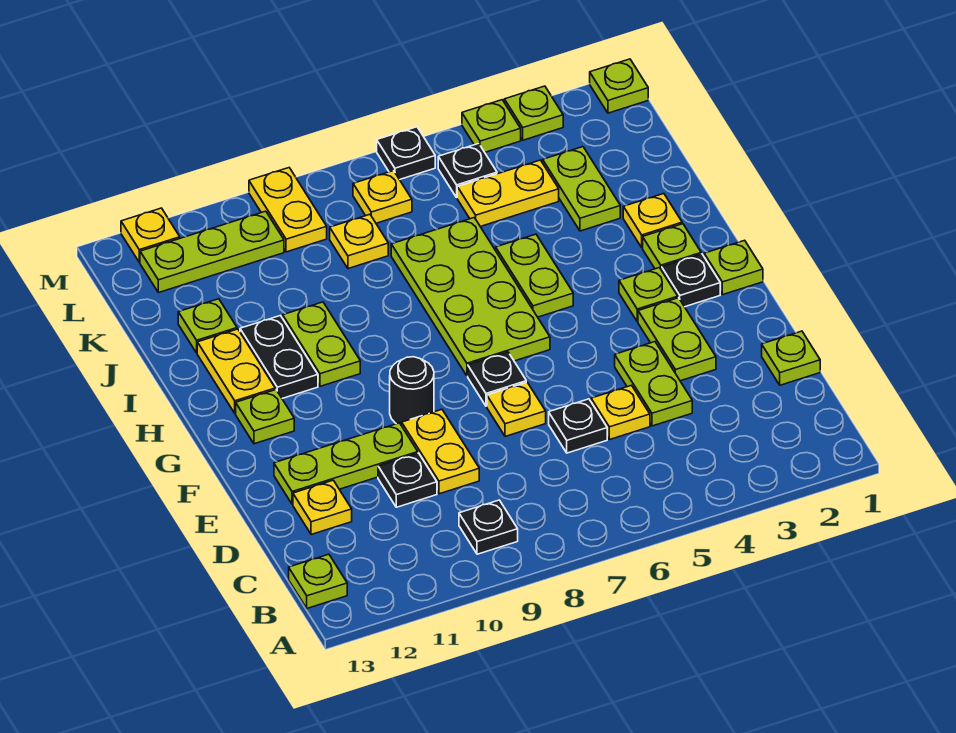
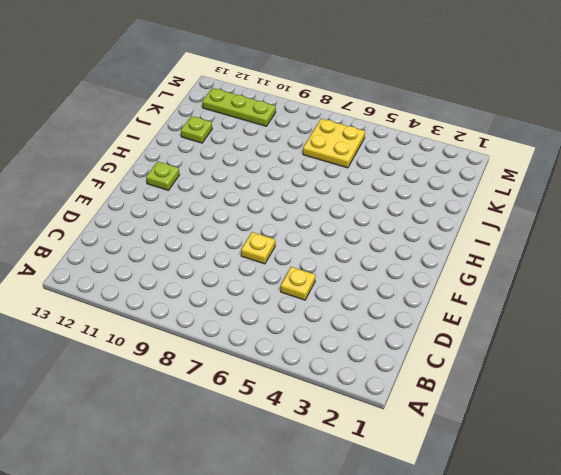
yellow 2x2 plate [303,119,365,168] -> yellow 1x1 plate [353,171,412,223]
none -> black 1x1 plate [459,500,518,554]
none -> lime 1x1 plate [289,554,347,608]
none -> lime 1x1 plate [762,331,820,385]
none -> lime 1x2 plate [615,342,692,426]

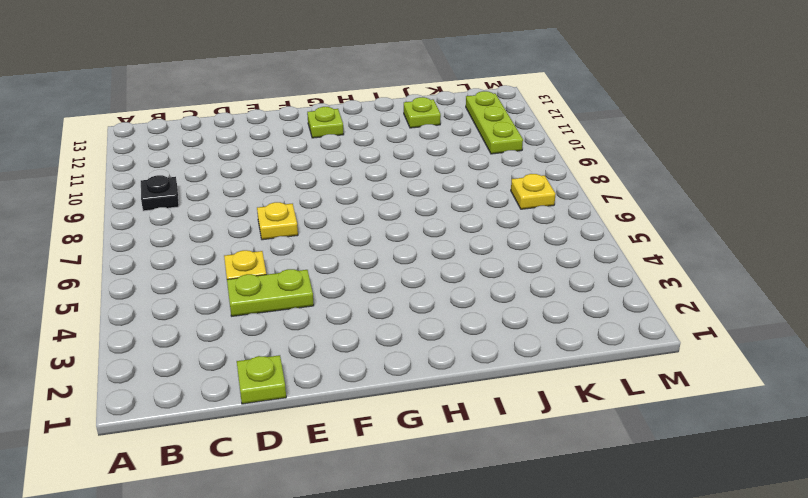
none -> lime 1x1 plate [289,554,347,608]
none -> black 1x1 plate [549,399,607,453]
none -> yellow 1x2 plate [402,409,479,494]
none -> black 1x1 plate [378,453,437,507]

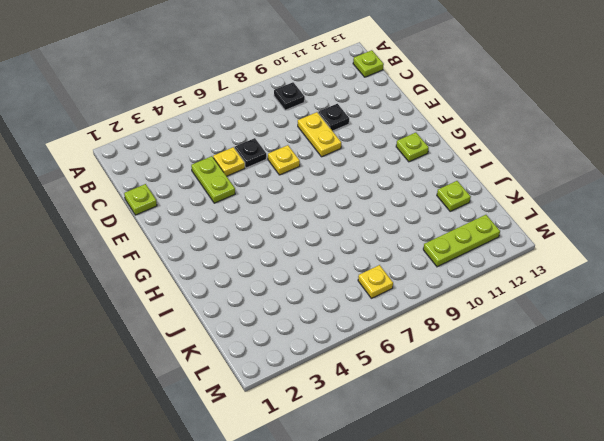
none -> yellow 1x1 plate [293,480,352,535]
none -> lime 1x2 plate [638,298,716,381]
none -> lime 1x3 plate [274,423,418,504]
none -> black 1x1 plate [468,352,526,406]

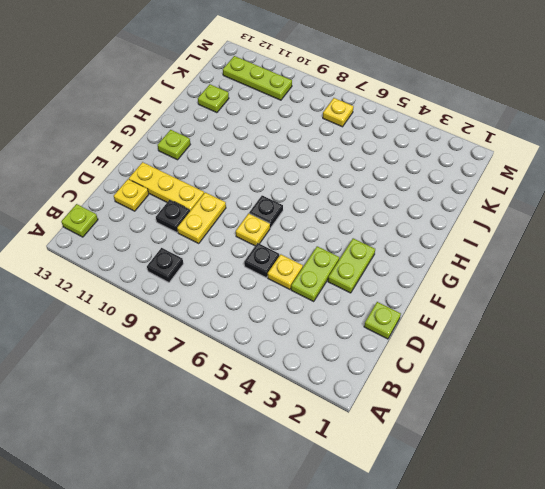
yellow 1x3 plate [129,162,204,211] -> lime 1x3 plate [274,423,418,504]
none -> black 1x1 round brick [390,357,434,426]
none -> lime 1x1 plate [704,240,763,295]
none -> black 1x1 plate [662,254,720,307]
none -> lime 1x1 plate [619,268,678,322]

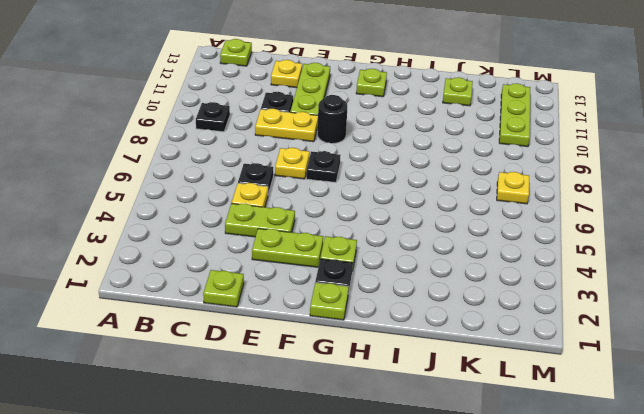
none -> lime 2x4 plate [391,218,550,376]
none -> lime 1x1 plate [643,224,701,270]
none -> lime 1x2 plate [496,234,573,317]
none -> lime 1x2 plate [283,302,360,386]

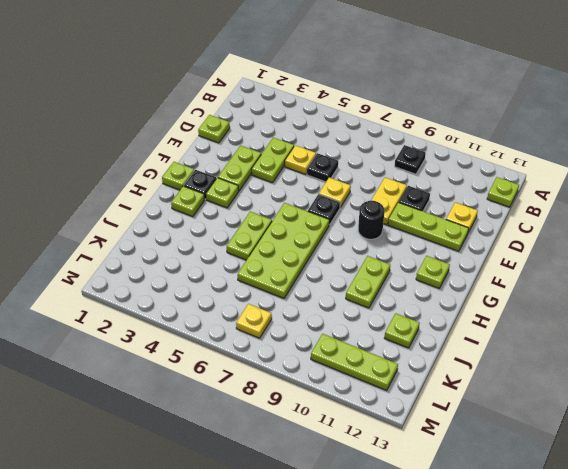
none -> black 1x2 plate [240,316,318,398]
none -> yellow 1x2 plate [197,329,275,413]
none -> yellow 1x1 plate [623,194,682,248]
none -> lime 1x2 plate [543,147,620,231]

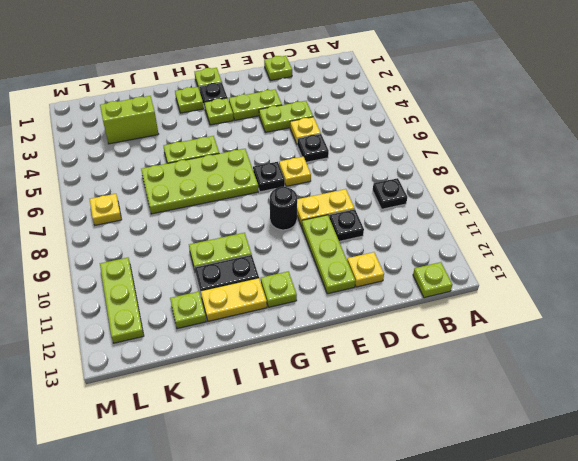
lime 1x2 brick [100,96,158,144] -> lime 1x2 plate [543,147,620,231]
none -> yellow 1x1 plate [623,194,682,248]
none -> yellow 1x2 plate [457,160,559,227]
none -> yellow 1x1 plate [330,215,388,269]
none -> black 1x1 plate [438,144,497,197]

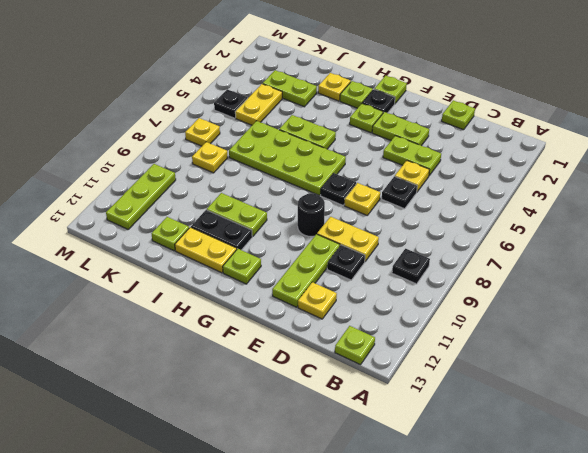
none -> yellow 1x2 plate [249,168,327,252]
none -> lime 1x1 plate [590,59,648,113]
none -> lime 1x1 plate [504,86,563,140]
none -> lime 1x1 plate [462,100,521,152]

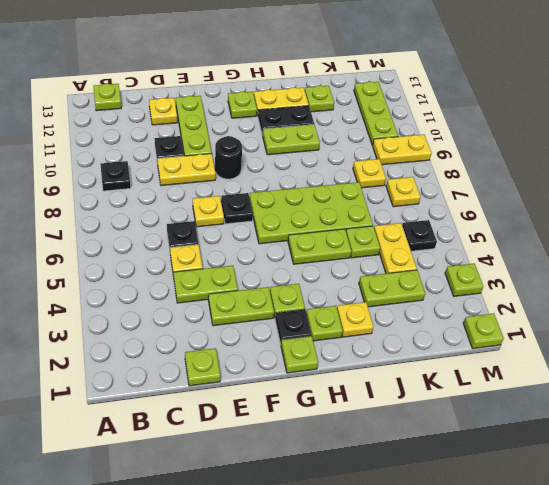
lime 1x1 plate [346,226,380,258] -> lime 1x1 plate moved to [462,100,521,152]
none -> black 1x1 plate [377,127,435,180]
none -> yellow 1x1 plate [121,208,180,262]

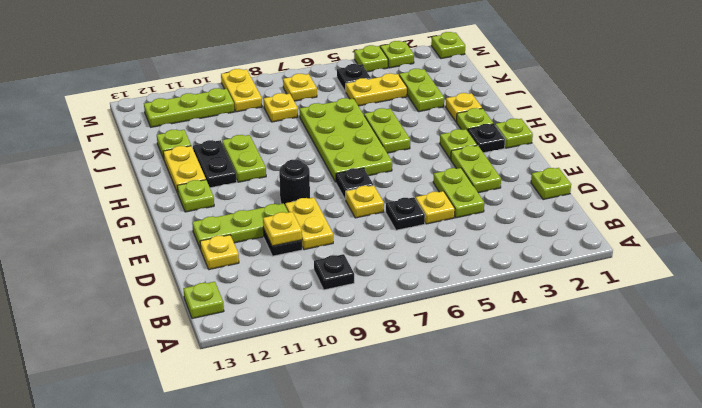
yellow 1x1 plate [263,212,302,246] -> yellow 1x1 plate moved to [121,208,180,262]
none -> black 1x1 plate [377,127,435,180]

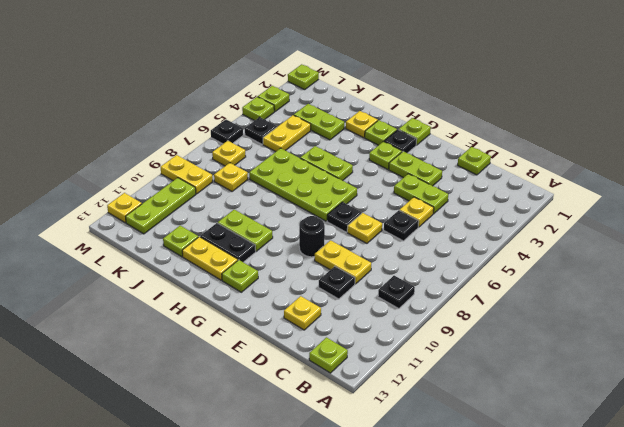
none -> lime 1x3 plate [274,423,418,504]

